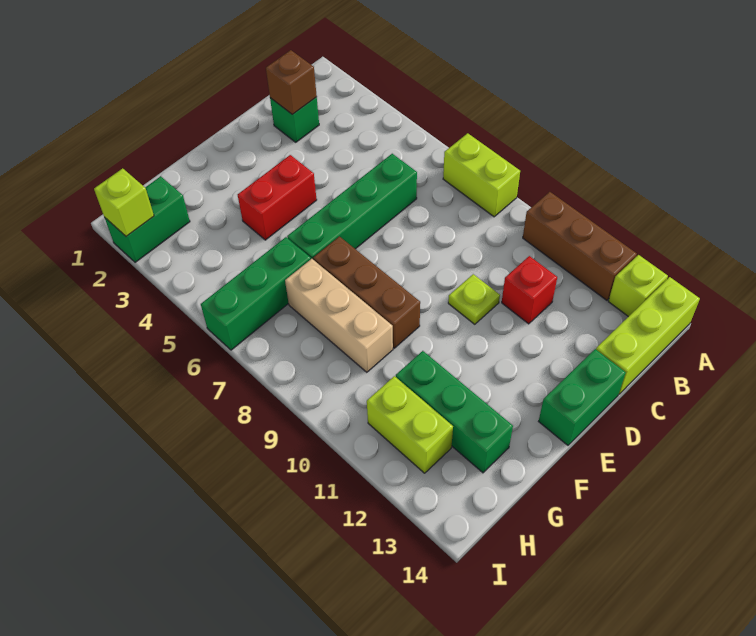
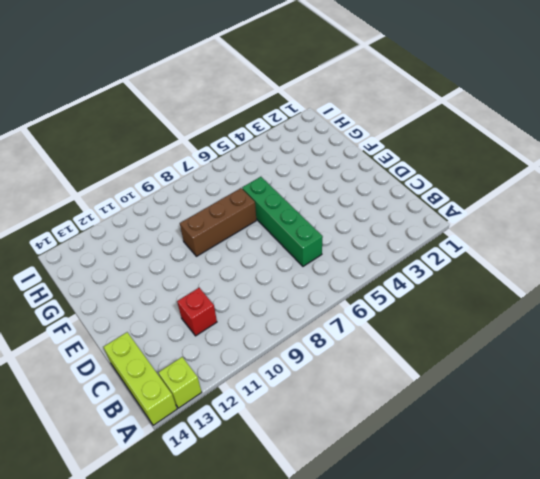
none -> lime 1x2 brick [443,133,520,217]
none -> brown 1x3 brick [523,192,637,300]
none -> green 1x1 brick [270,97,319,142]

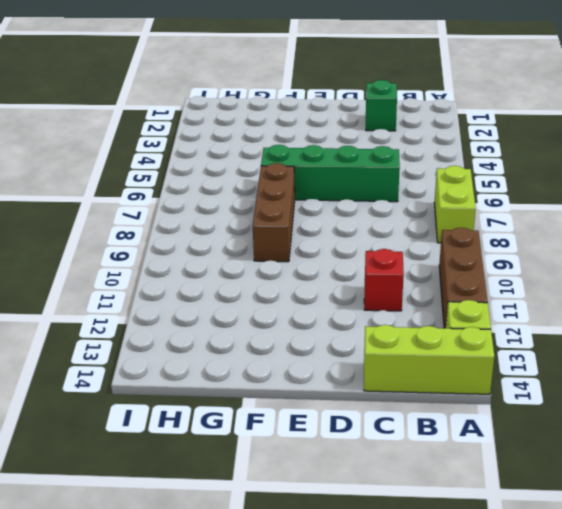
none -> lime 1x1 plate [448,274,500,324]
none -> green 1x2 brick [539,349,626,445]
none -> red 1x2 brick [238,155,317,240]

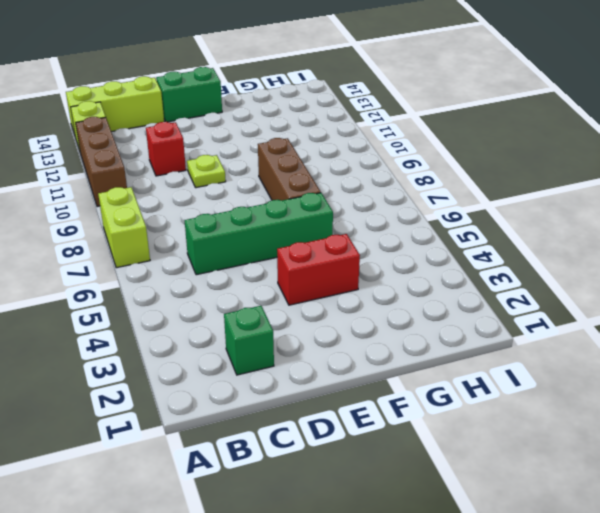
none -> green 1x3 brick [201,237,311,350]
none -> tan 1x3 brick [285,259,393,372]
none -> green 1x3 brick [396,351,513,473]

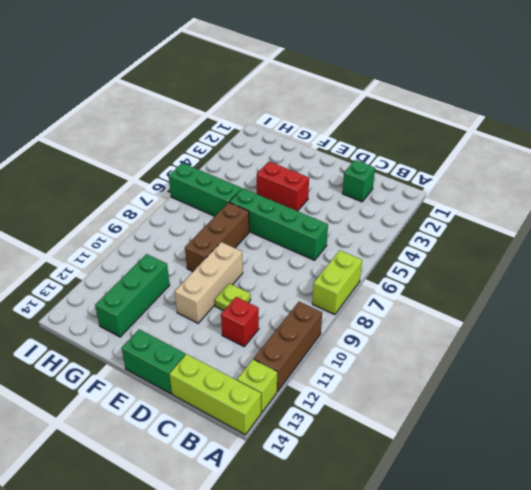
tan 1x3 brick [175,242,243,323] -> tan 1x3 brick moved to [285,259,393,372]
none -> green 1x2 brick [105,176,190,262]
none -> lime 1x2 brick [367,376,453,473]
none -> brown 1x1 brick [266,50,317,114]

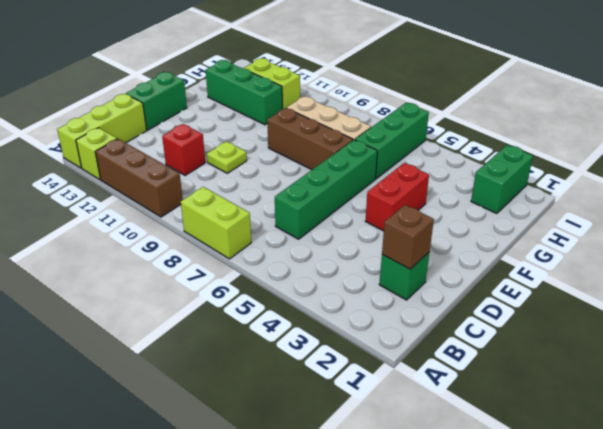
none -> lime 1x1 brick [94,168,154,236]

